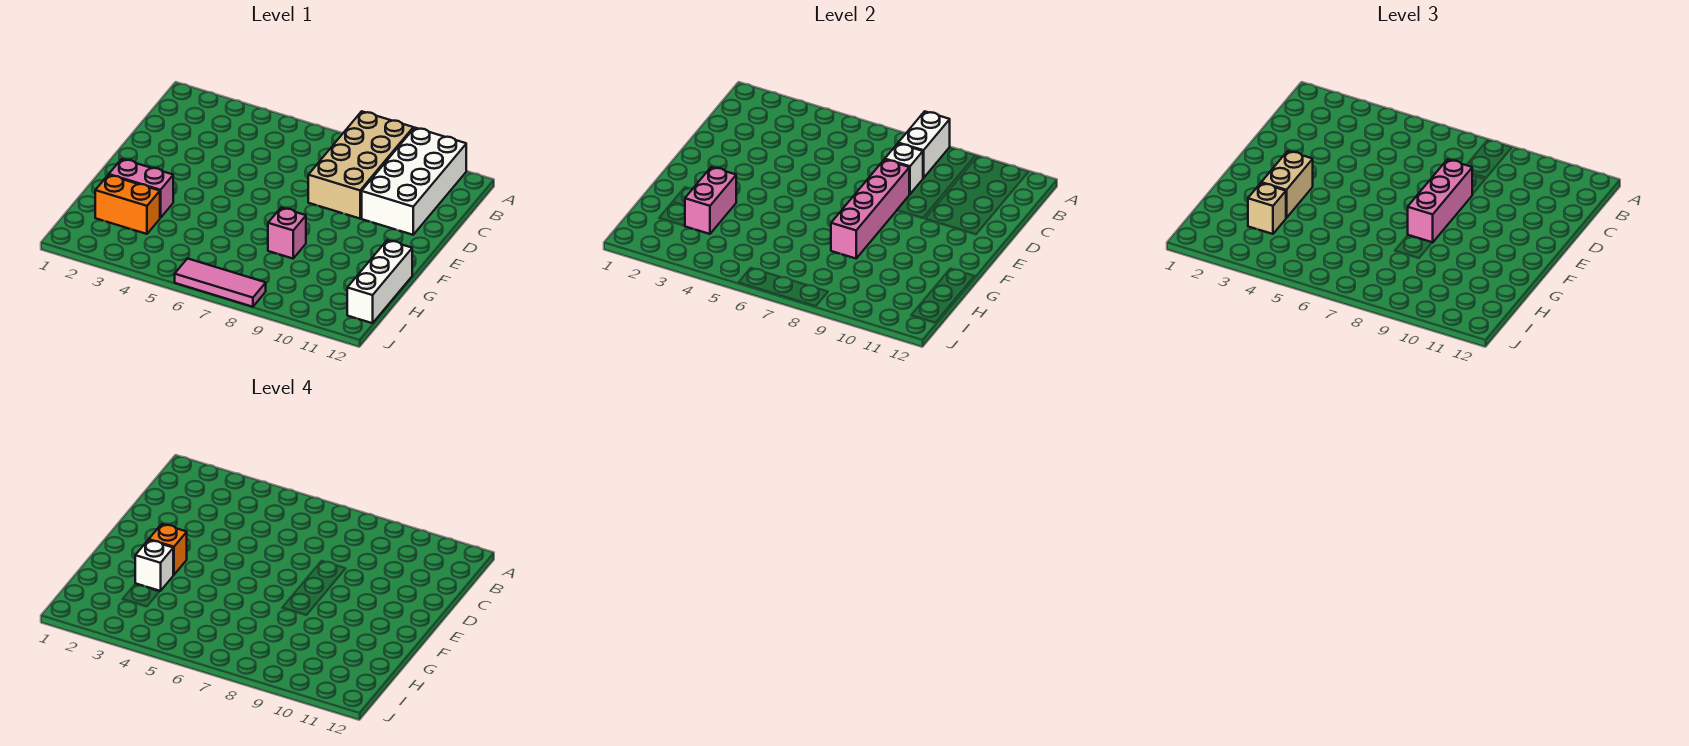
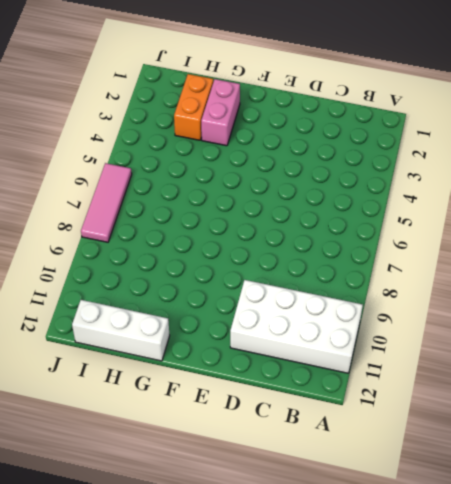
none -> tan 2x4 brick [308,111,413,219]
none -> pink 1x1 brick [268,208,306,258]
none -> white 1x2 brick [898,111,950,178]

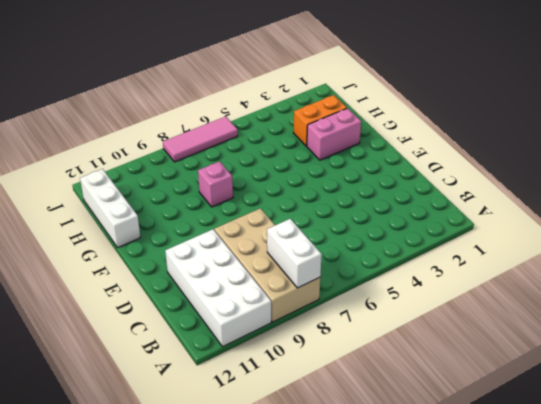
none -> white 1x1 brick [885,144,923,194]
none -> pink 1x4 brick [831,160,909,258]
none -> pink 1x2 brick [685,167,736,234]

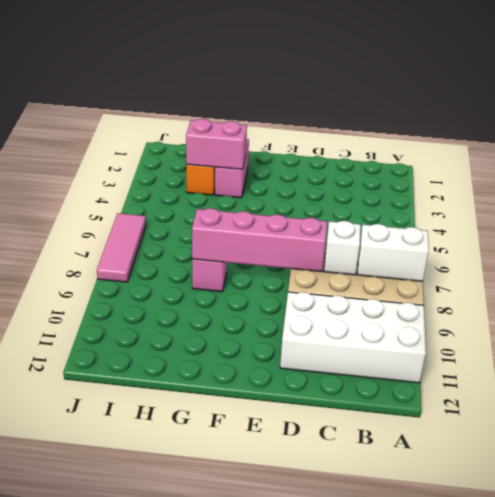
none -> white 1x3 brick [347,240,412,323]
none -> pink 1x3 brick [1408,160,1472,243]
none -> tan 1x2 brick [1261,151,1313,218]

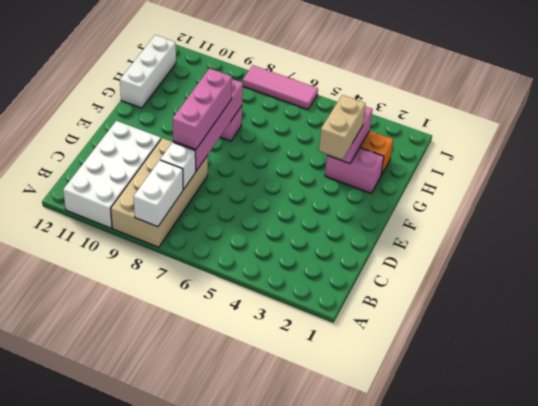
none -> tan 1x1 brick [1248,183,1286,234]
none -> orange 1x1 brick [149,524,187,575]
none -> white 1x1 brick [135,540,173,591]

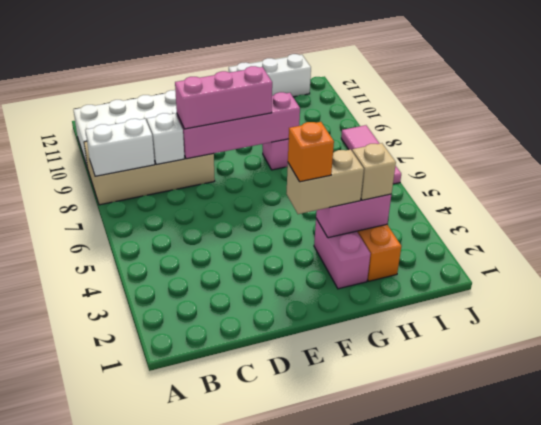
none -> white 1x1 brick [135,540,173,591]

